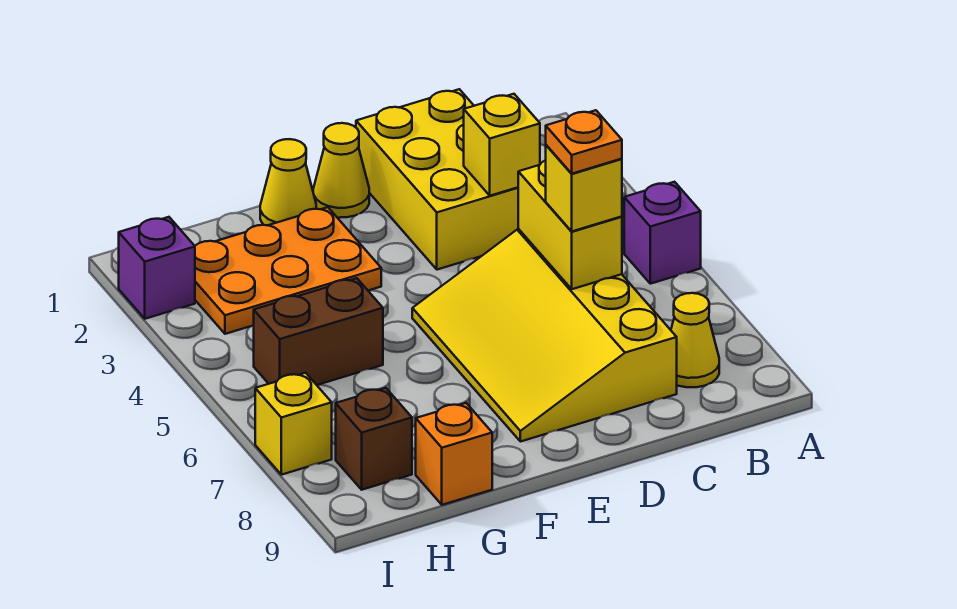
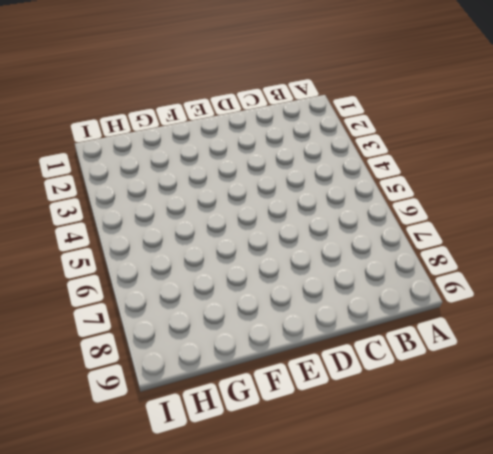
none -> purple 1x1 brick [624,182,701,284]
none -> yellow 1x1 cone [671,293,719,387]
none -> yellow 2x3 brick [356,89,518,270]

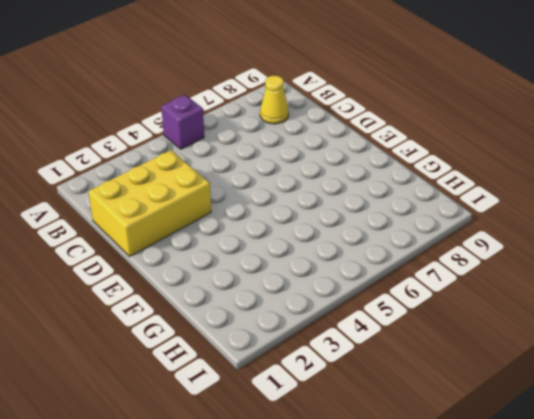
none -> yellow 3x4 slope [412,229,677,442]
none -> yellow 1x1 cone [313,123,369,218]
none -> yellow 1x1 cone [260,139,316,225]

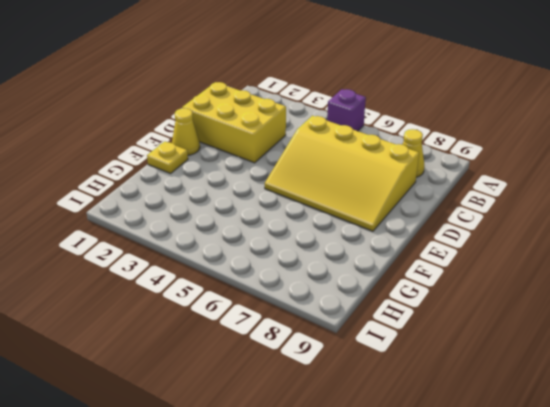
yellow 1x1 plate [147,142,188,174] -> yellow 1x1 cone [260,139,316,225]
none -> orange 2x3 plate [195,207,381,334]
none -> brown 1x2 brick [254,278,383,385]
none -> orange 1x1 brick [416,403,492,505]

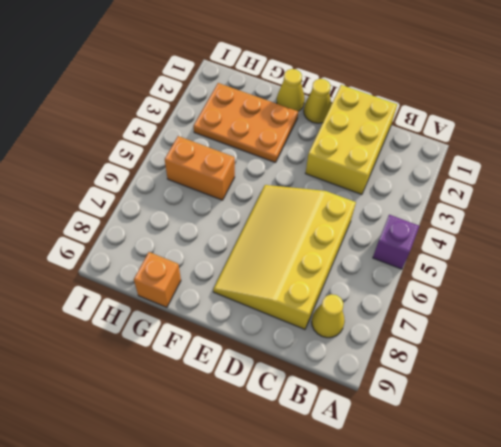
orange 1x2 brick [165,136,235,200] -> brown 1x2 brick [254,278,383,385]
none -> brown 1x1 brick [336,388,412,490]
none -> purple 1x1 brick [119,217,195,319]
none -> yellow 1x1 brick [255,373,332,475]

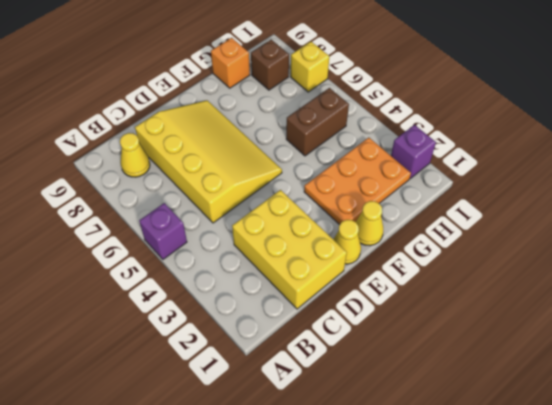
none -> yellow 1x1 brick [464,94,540,196]
none -> yellow 1x2 brick [518,160,622,289]
none -> yellow 1x1 brick [546,145,622,231]

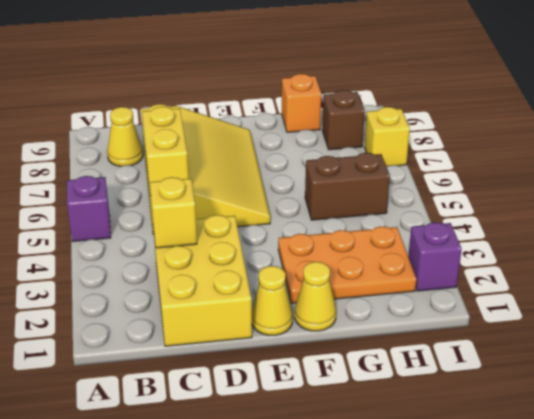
none -> yellow 1x1 brick [546,145,622,231]
none -> orange 1x1 plate [546,110,622,174]

